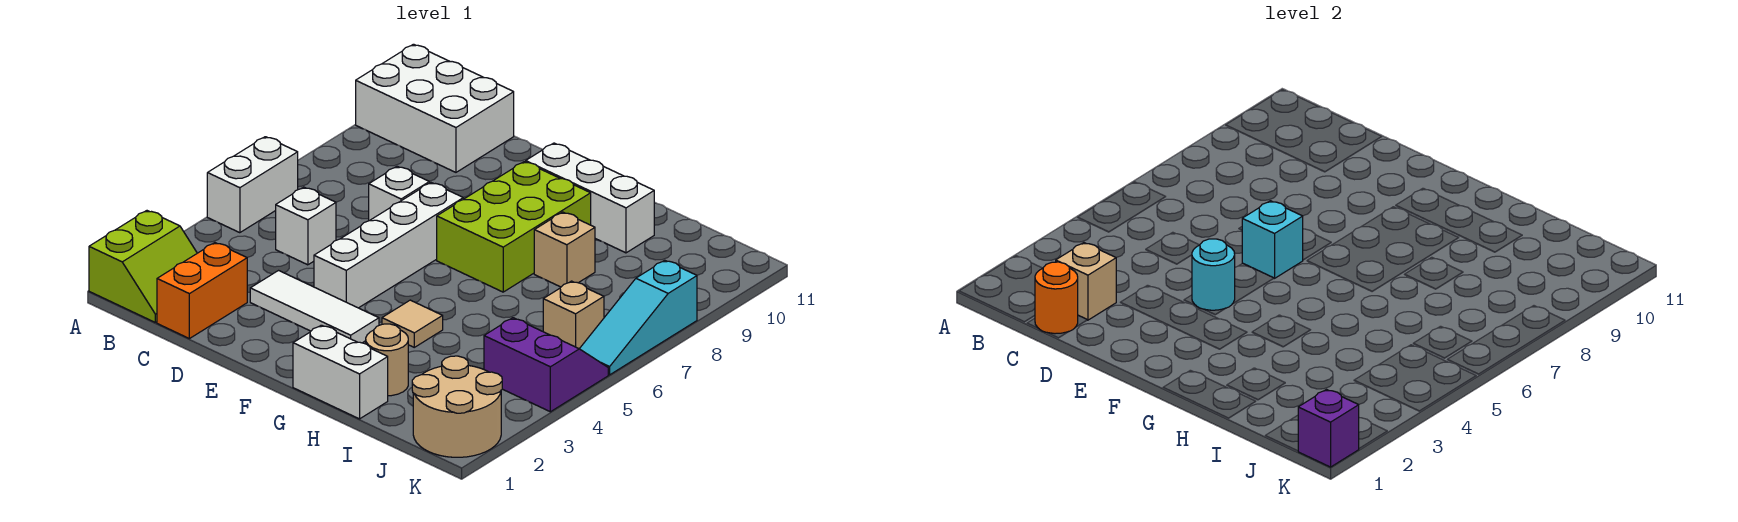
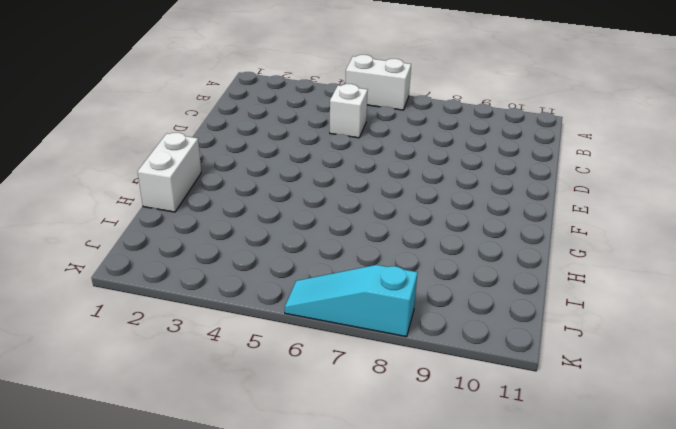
none -> lime 2x2 slope [89,211,197,322]
none -> white 2x3 brick [356,44,514,172]
none -> orange 1x2 brick [157,243,247,339]

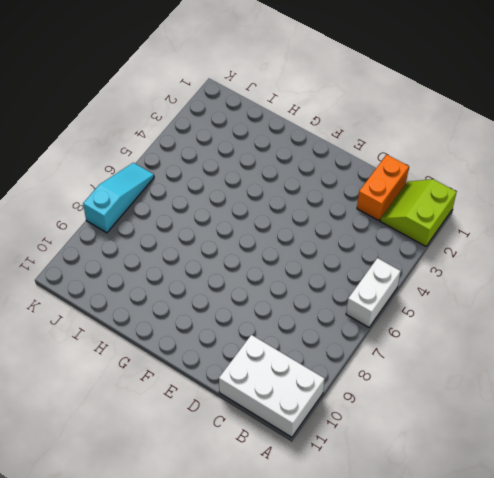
none -> white 1x1 brick [276,187,336,265]
none -> white 1x3 tile [250,271,379,343]
none -> white 1x1 brick [369,166,429,221]

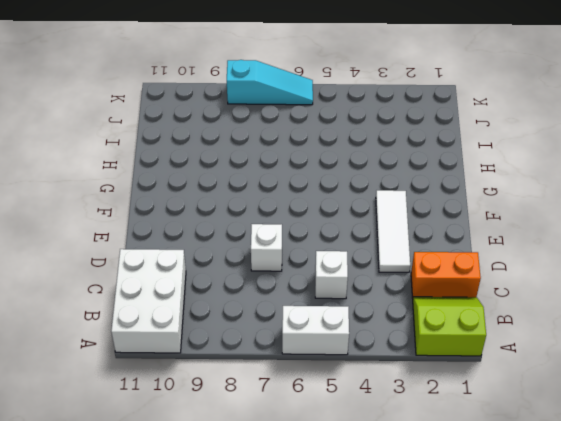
none -> white 1x4 brick [314,183,463,308]
none -> lime 2x3 brick [437,162,591,292]
none -> white 1x3 brick [526,143,654,253]

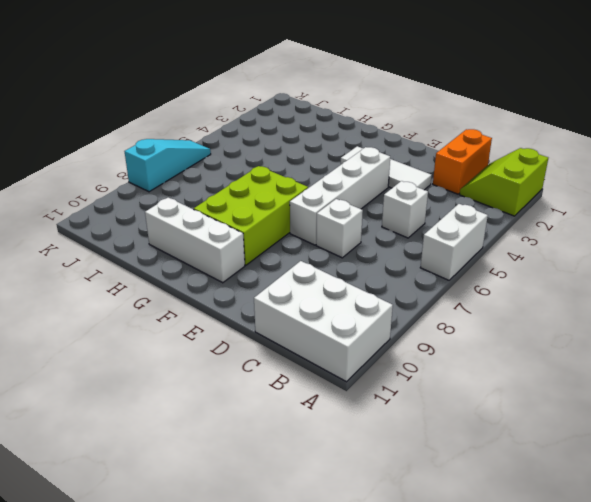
none -> white 1x2 brick [293,325,388,419]
none -> tan 1x1 tile [382,300,443,347]
none -> tan 1x1 round brick [366,324,408,396]

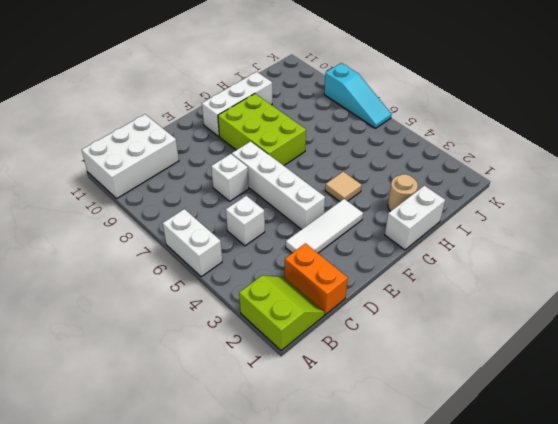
none -> tan 1x1 brick [534,212,595,287]
none -> tan 2x2 round brick [412,356,502,457]
none -> purple 2x2 slope [484,318,608,412]

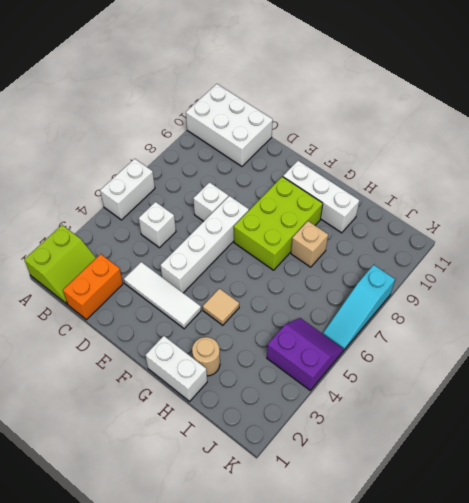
none -> tan 2x2 round brick [412,356,502,457]
none -> tan 1x1 brick [543,281,604,349]
none -> orange 1x1 round brick [1035,262,1078,334]

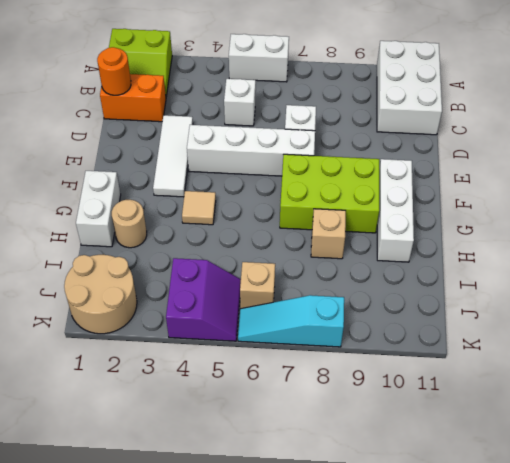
none -> tan 1x1 brick [1056,243,1116,320]
none -> cyan 1x1 round brick [1192,239,1235,310]
none -> cyan 1x1 brick [1242,201,1303,278]

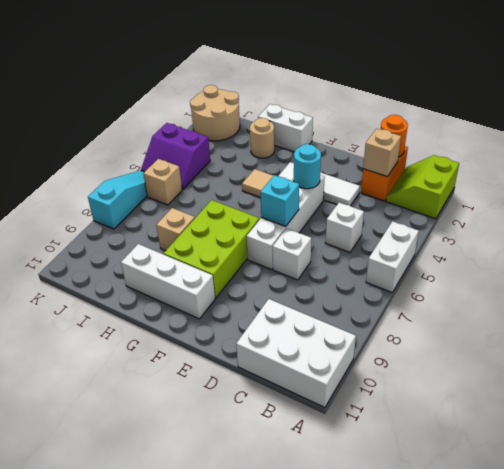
none -> purple 1x1 brick [1298,390,1359,467]

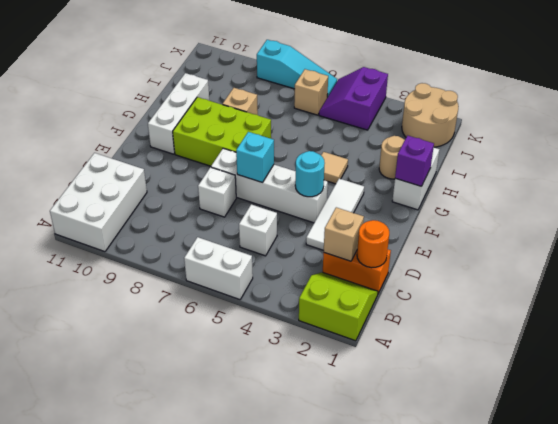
purple 1x1 brick [395,136,434,186] -> purple 1x1 brick moved to [1298,390,1359,467]

